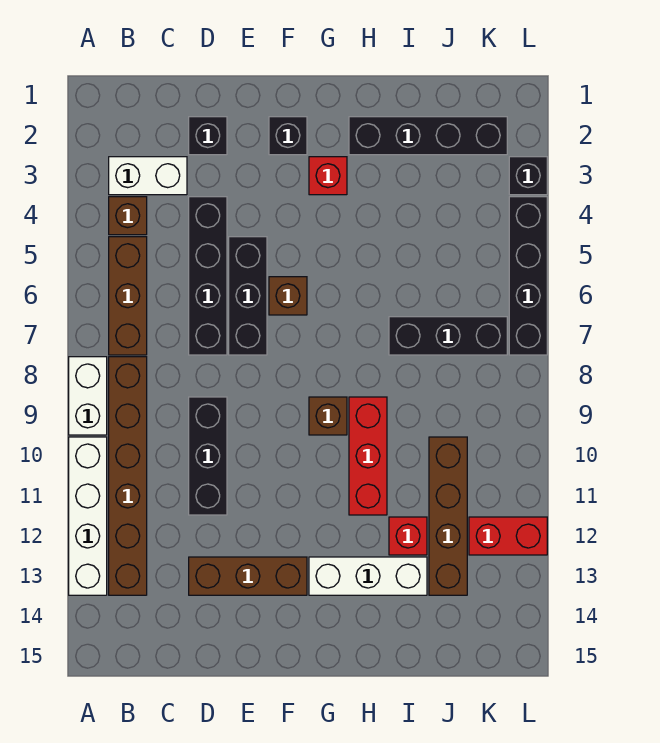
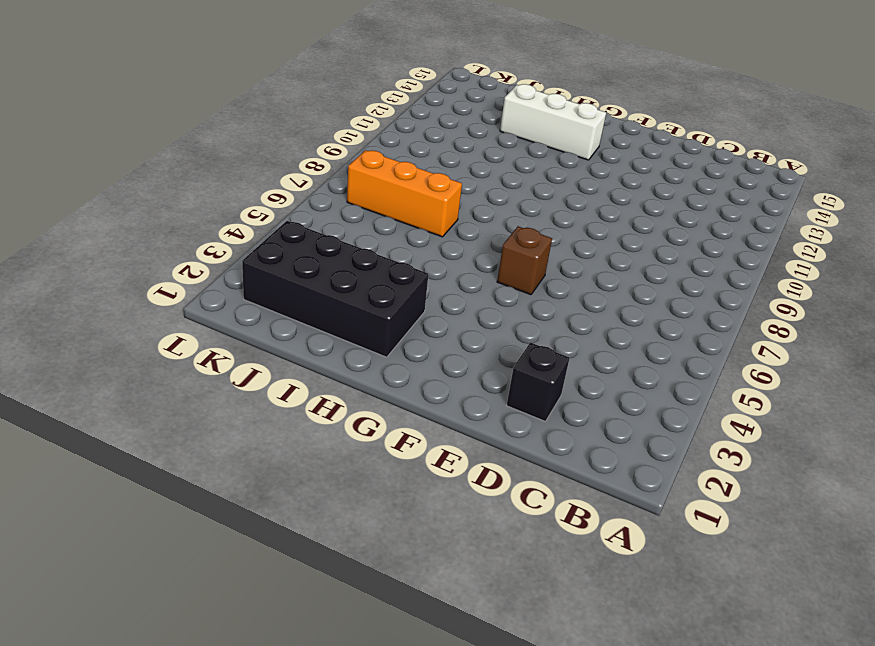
black 2x4 brick [242,221,428,357] -> black 1x4 brick [349,117,507,155]
orange 1x3 brick [347,150,462,237] -> black 1x3 brick [389,317,507,355]
none -> white 1x2 brick [69,357,107,435]
none -> white 1x4 brick [69,437,107,595]
none -> white 1x2 brick [109,157,187,195]

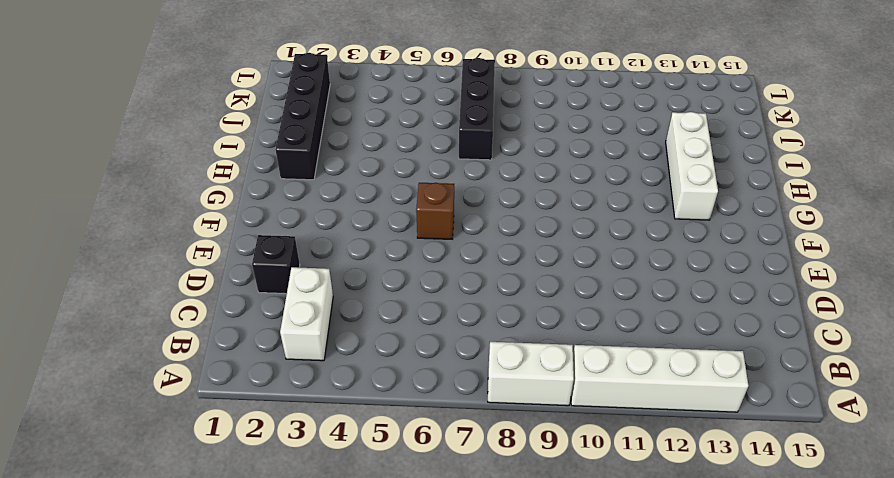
none -> brown 1x1 brick [109,197,147,235]
none -> brown 1x3 brick [109,237,147,355]
none -> brown 1x6 brick [109,357,147,595]

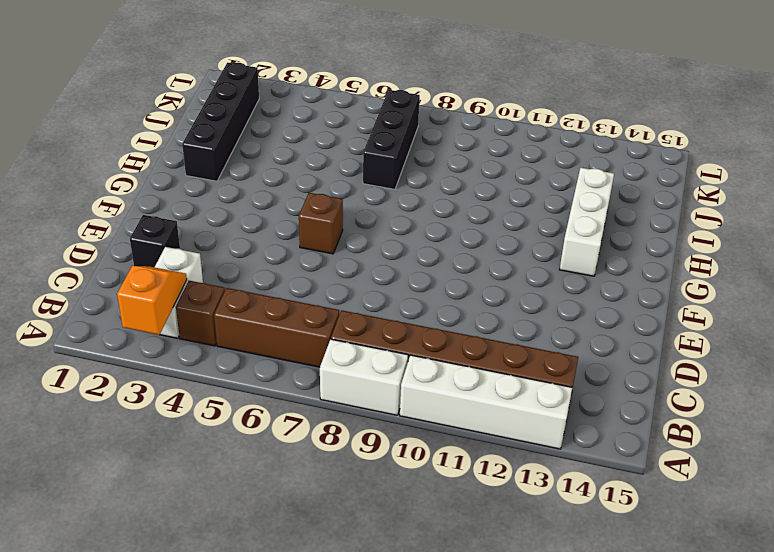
orange 1x2 slope [117,266,187,335] -> none
none -> black 1x4 brick [189,197,227,355]
none -> black 1x3 brick [189,397,227,515]
none -> brown 1x3 brick [189,557,307,595]

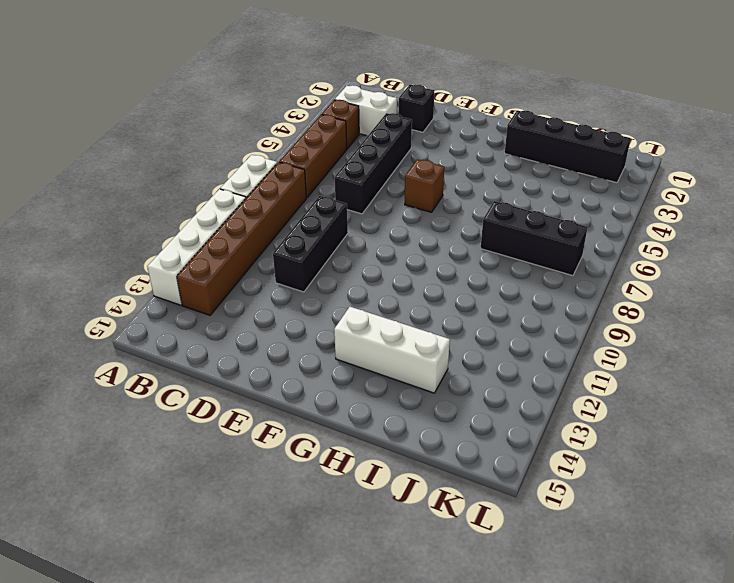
none -> brown 1x3 brick [189,557,307,595]
none -> black 1x3 brick [229,237,267,355]
none -> black 1x1 brick [269,117,307,155]

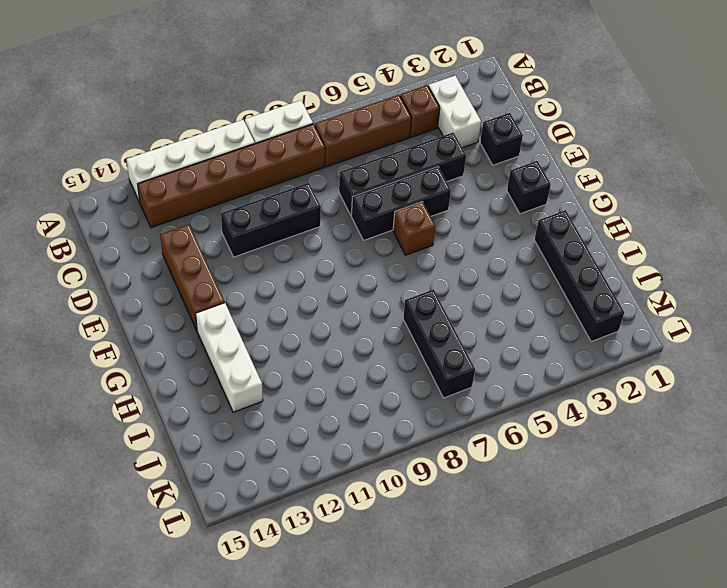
none -> red 1x1 brick [309,157,347,195]
none -> brown 1x1 brick [309,397,347,435]
none -> red 1x3 brick [349,397,387,515]

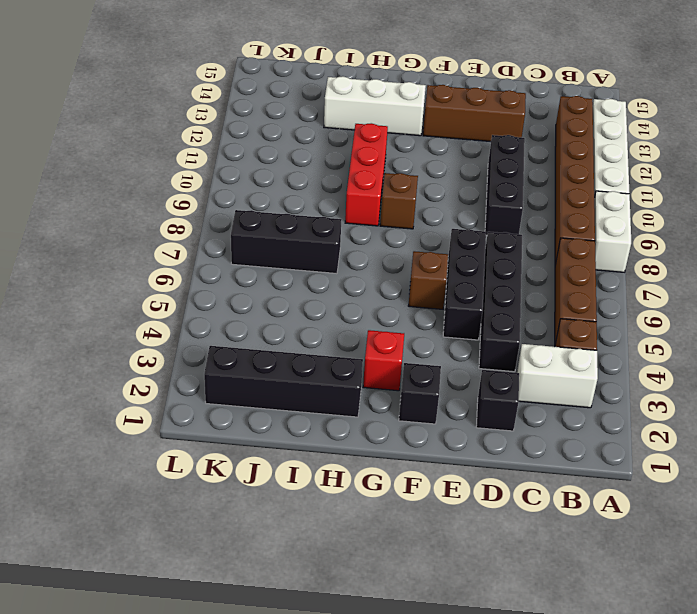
none -> red 1x1 brick [389,517,427,555]
none -> brown 1x4 brick [429,437,467,595]
none -> red 1x2 brick [469,517,547,555]

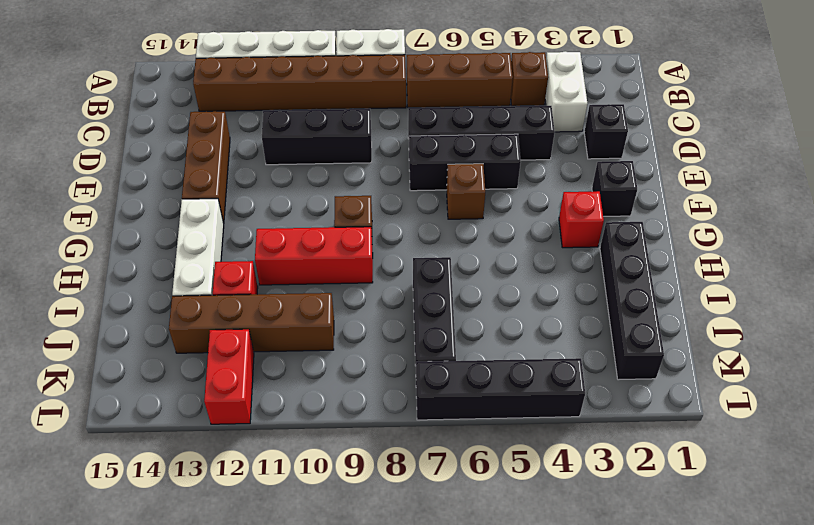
none -> black 1x1 brick [509,157,547,195]

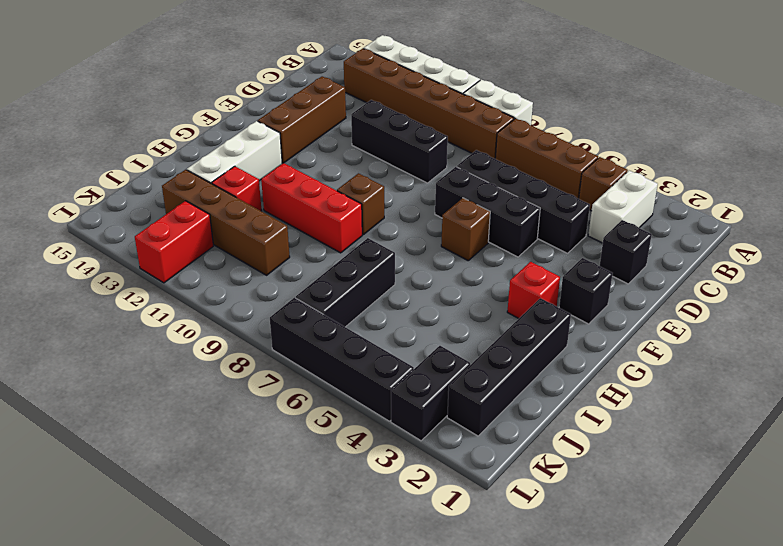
black 1x2 brick [391,346,470,441] -> black 1x1 brick [509,157,547,195]

